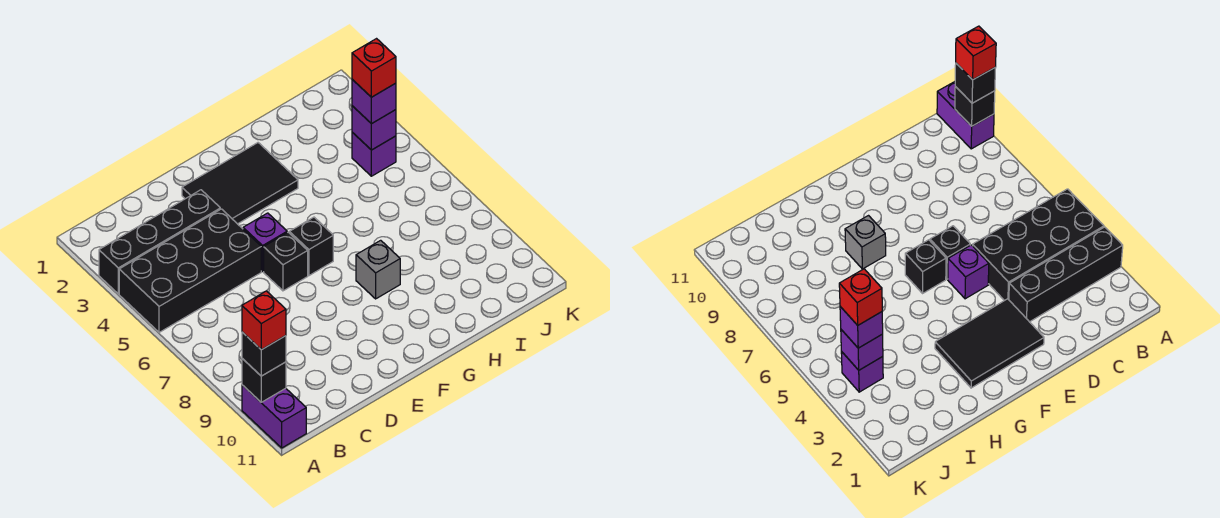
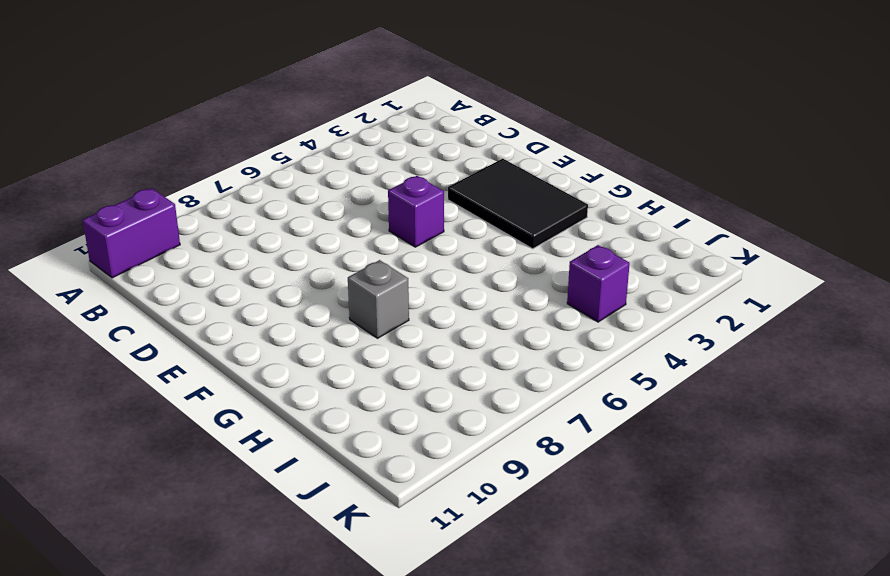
none -> black 1x4 brick [99,190,220,294]
none -> black 2x4 brick [119,209,261,332]
none -> black 1x1 brick [264,232,308,291]

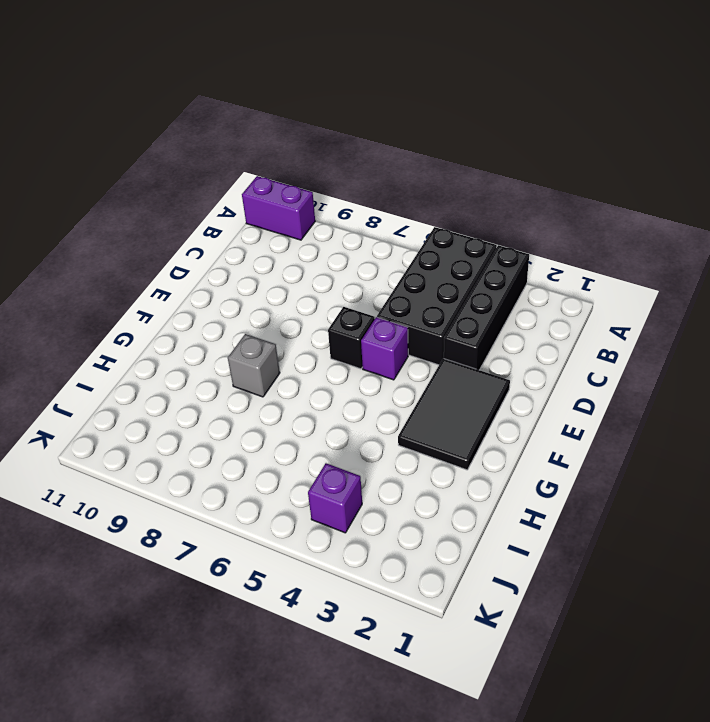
none -> black 1x1 brick [289,217,333,276]
none -> black 1x1 brick [242,359,286,402]
none -> purple 1x1 brick [352,106,396,150]

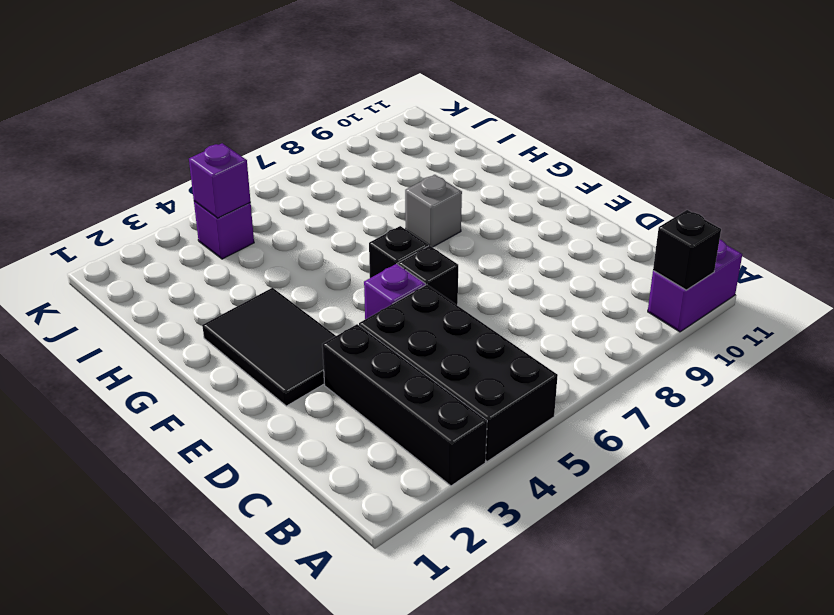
none -> black 1x1 brick [242,332,286,376]
none -> purple 1x1 brick [352,80,396,124]
none -> red 1x1 brick [242,291,286,350]

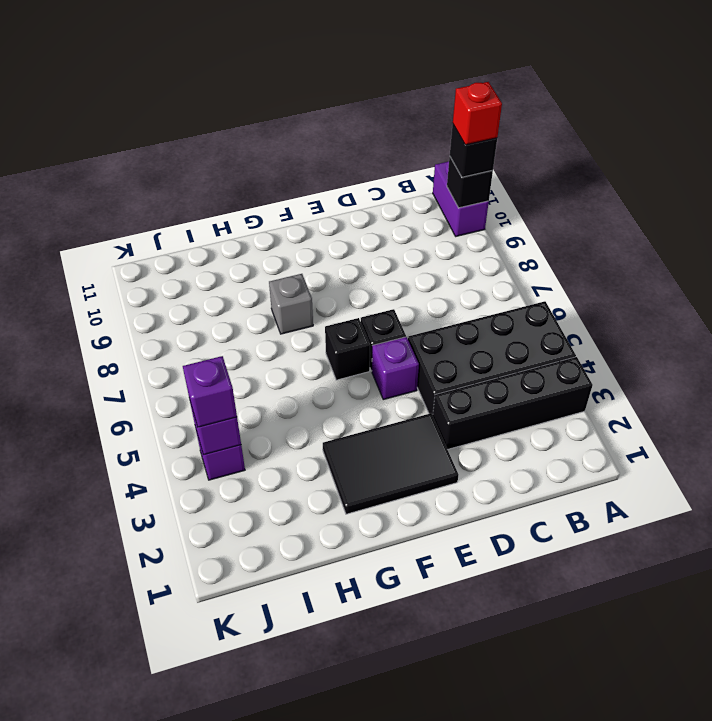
none -> red 1x1 brick [352,39,396,97]

